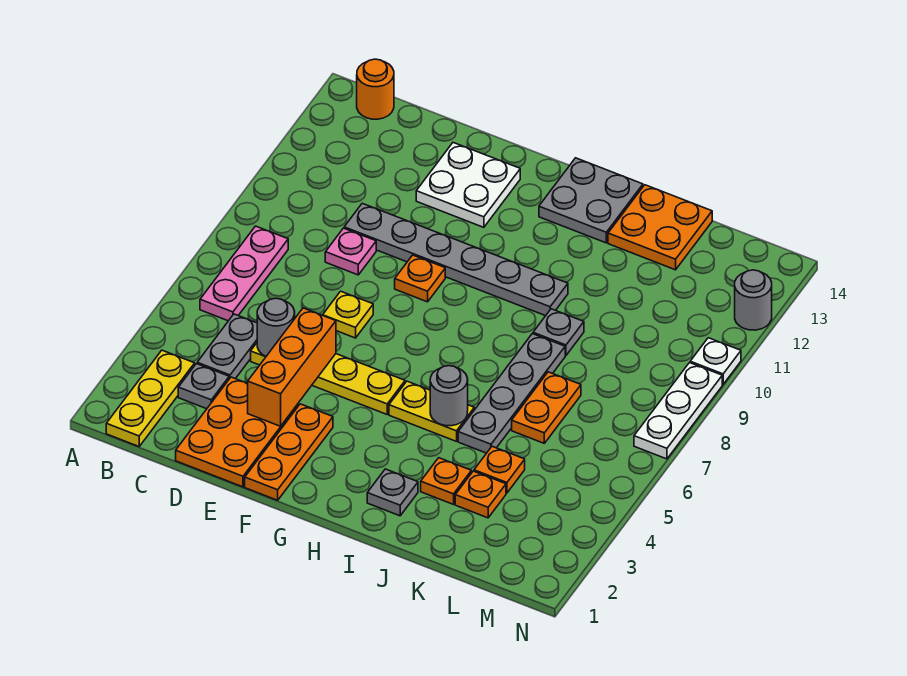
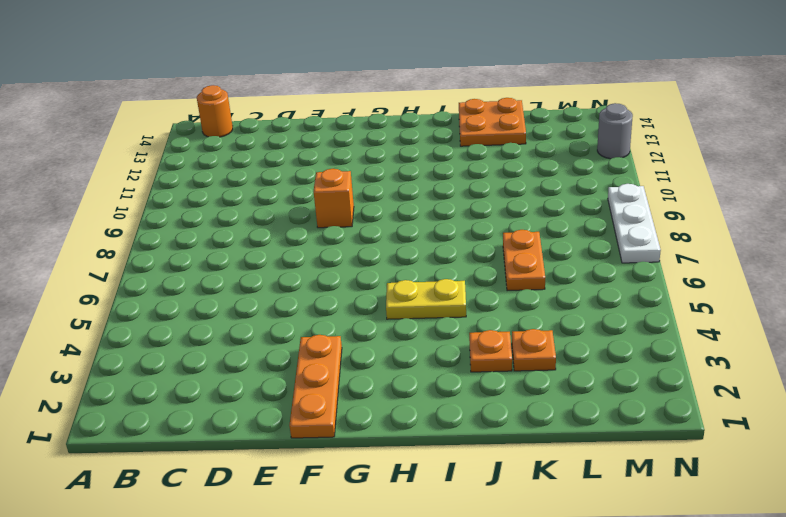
orange 1x1 brick [314,169,354,228] -> orange 1x1 plate [395,255,445,302]
none -> yellow 1x3 plate [106,350,195,446]
none -> pink 1x3 plate [200,226,288,321]
none -> grey 1x1 plate [178,364,229,409]

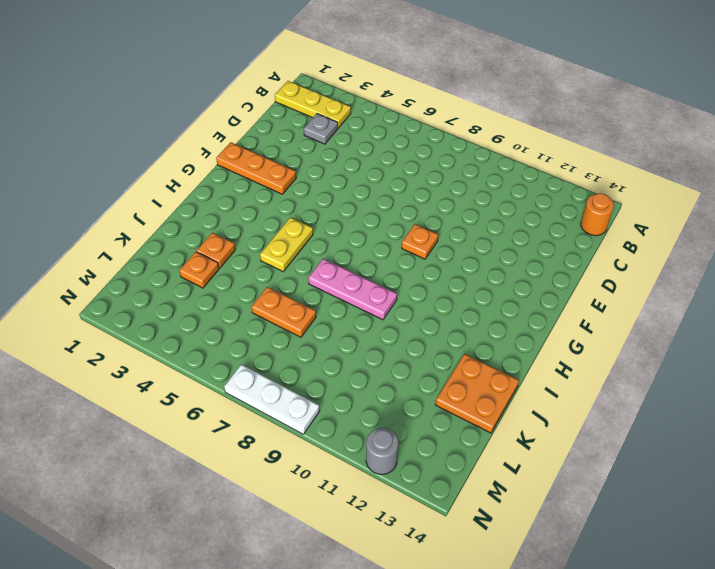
pink 1x3 plate [308,259,397,320] -> pink 1x3 plate moved to [200,226,288,321]
none -> grey 1x2 plate [197,314,257,379]
none -> orange 2x3 plate [176,377,298,487]
none -> yellow 1x4 plate [251,343,405,414]

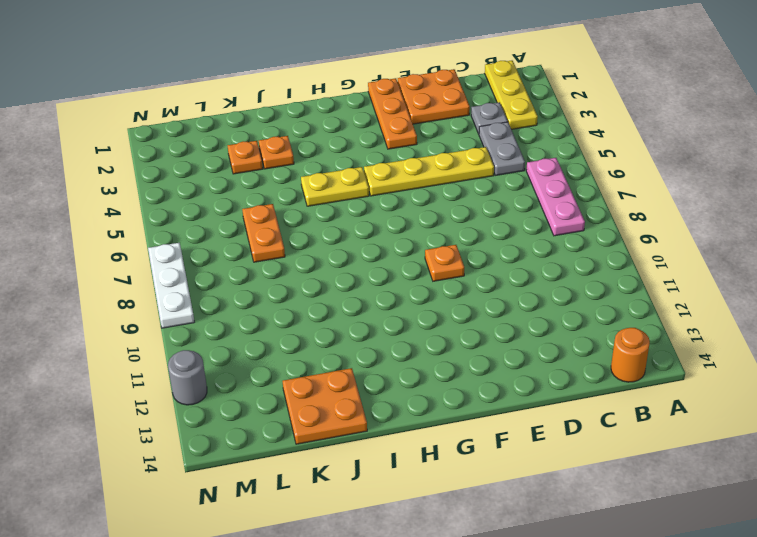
orange 2x2 plate [398,69,470,124] -> orange 2x3 plate [176,377,298,487]
none -> pink 1x1 plate [325,228,376,275]
none -> grey 1x6 plate [344,203,568,316]
none -> yellow 1x1 plate [323,291,373,338]

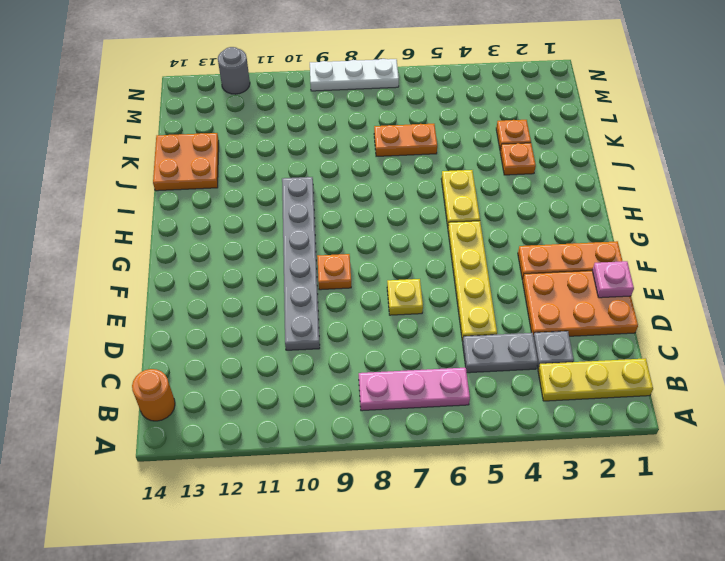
pink 1x1 plate [592,261,634,298] -> pink 1x1 plate moved to [325,228,376,275]
none -> white 2x2 plate [416,143,520,227]
none -> grey 2x2 plate [539,158,643,243]
none -> grey 1x1 plate [367,469,418,516]

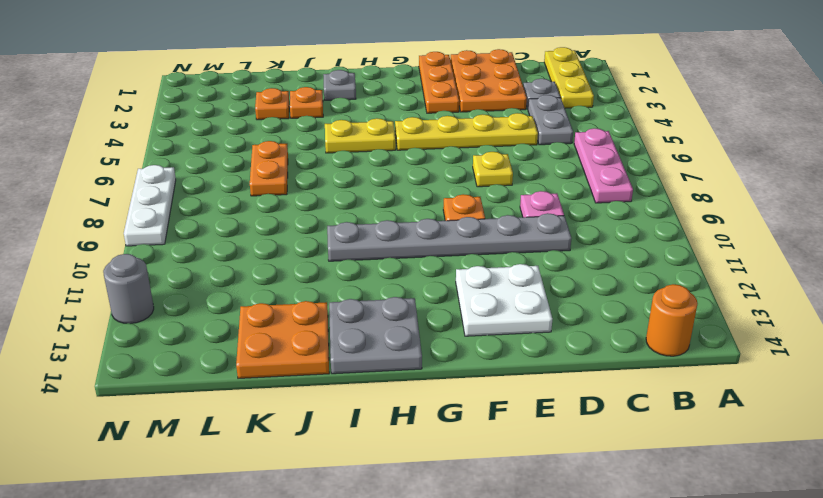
none -> grey 1x4 plate [458,334,565,453]
none -> grey 1x1 plate [533,309,584,356]
none -> orange 1x1 plate [474,446,525,493]

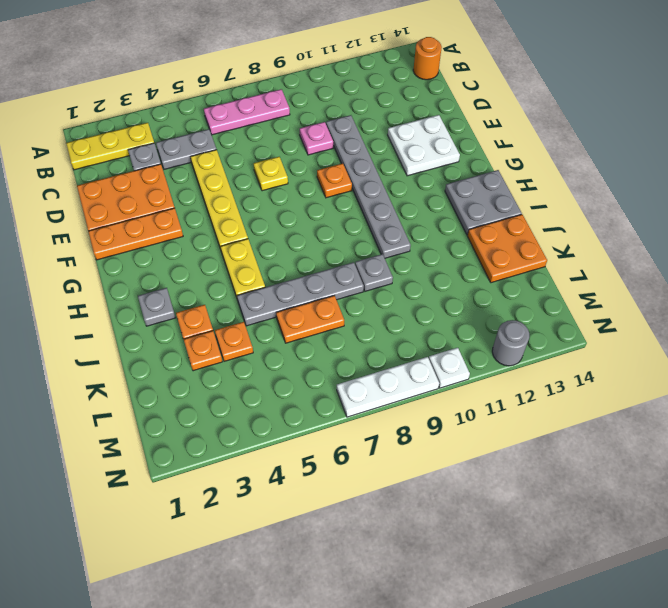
none -> grey 1x1 round brick [257,298,295,356]
none -> orange 1x3 brick [248,308,336,426]
none -> grey 1x1 round brick [430,366,468,426]

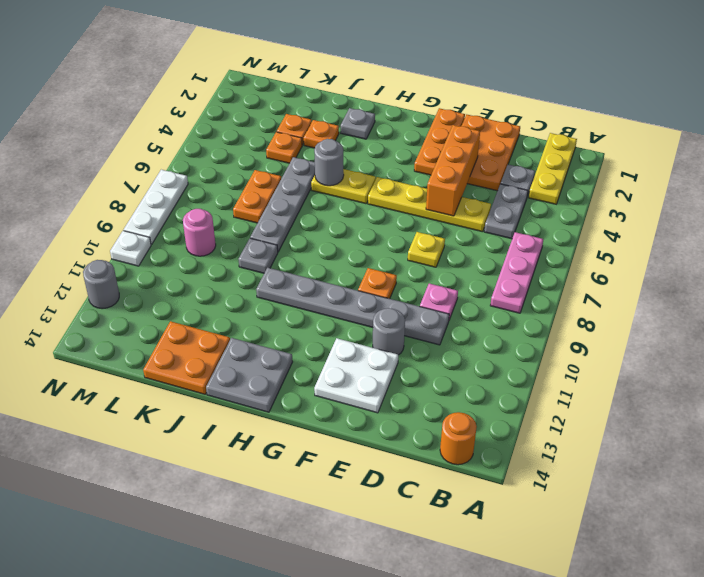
grey 1x1 round brick [373,308,405,355] -> grey 1x1 round brick moved to [257,298,295,356]
pink 1x1 round brick [183,209,216,256] -> none

